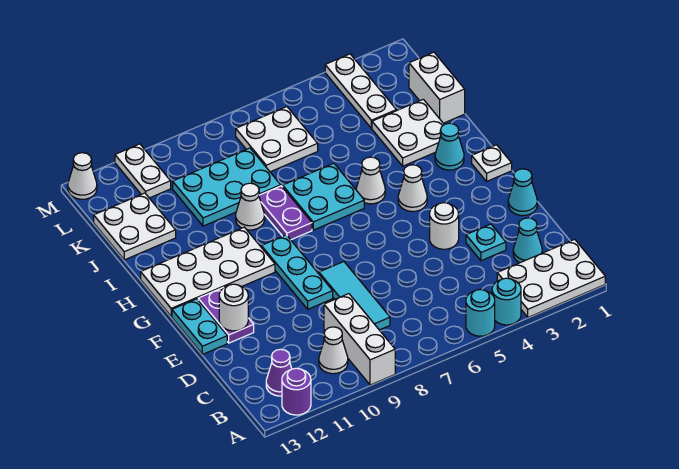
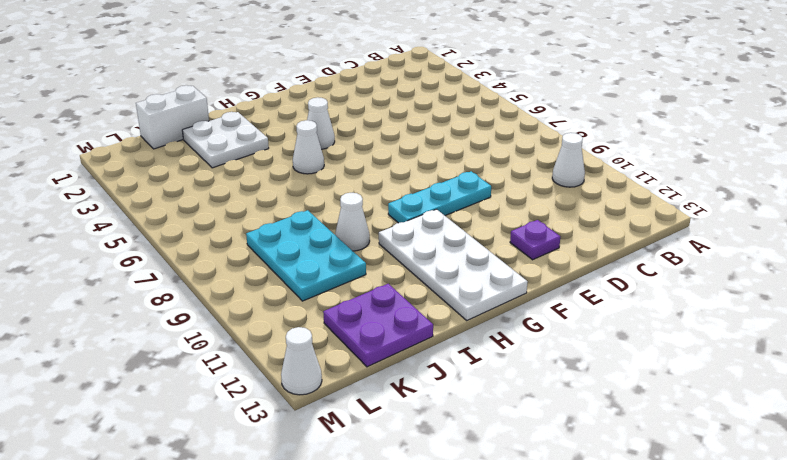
purple 1x1 plate [510,220,560,260] -> purple 1x2 plate [198,288,254,343]
purple 2x2 plate [323,284,433,367] -> white 2x2 plate [94,193,176,260]
none -> white 2x3 plate [497,239,605,317]
none -> cyan 1x1 round brick [492,278,521,325]
none -> cyan 1x1 round brick [466,290,495,336]
none -> white 1x3 brick [324,294,395,385]

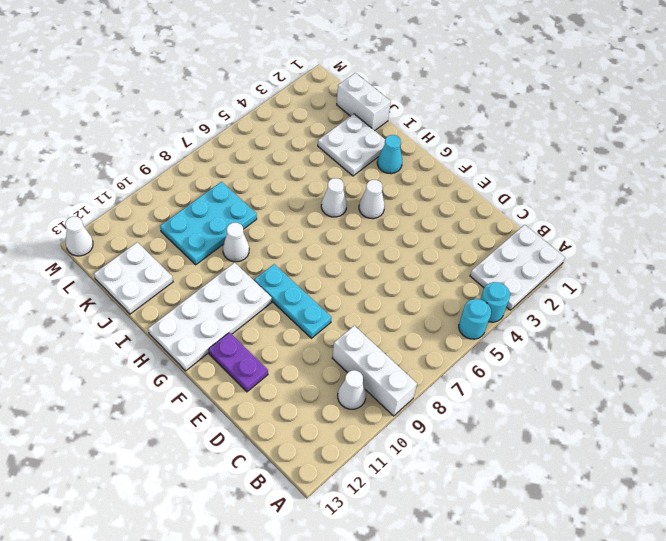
none -> purple 1x1 round brick [282,368,311,415]
none -> purple 1x1 cone [266,349,292,396]
none -> cyan 1x1 cone [513,218,542,263]
none -> cyan 1x3 tile [319,262,390,330]

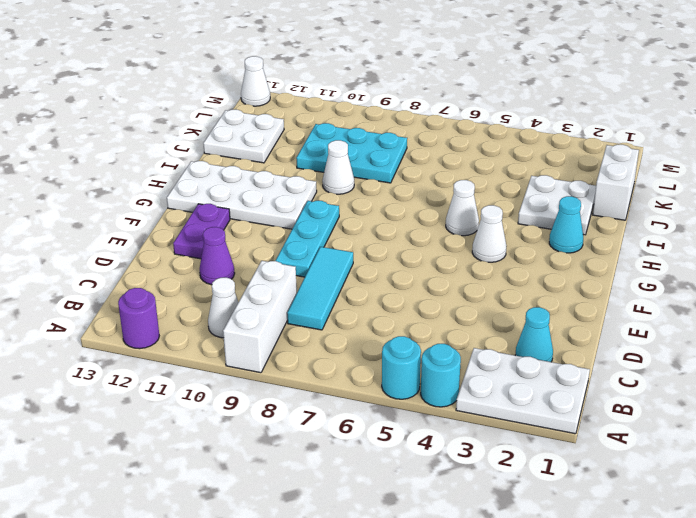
purple 1x1 cone [200,227,235,285] -> purple 1x1 cone moved to [266,349,292,396]
none -> cyan 1x1 plate [466,224,506,261]
none -> cyan 1x1 cone [508,169,537,216]
none -> white 1x1 round brick [430,203,459,249]
none -> cyan 1x2 plate [172,299,227,354]

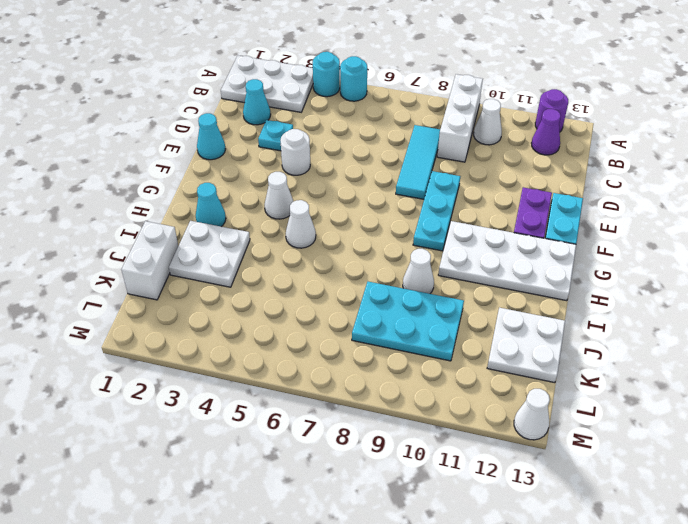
none -> white 1x1 plate [472,145,512,181]
none -> cyan 2x2 plate [283,163,364,230]
none -> purple 1x2 plate [259,186,312,240]
none -> white 1x3 plate [325,54,396,128]

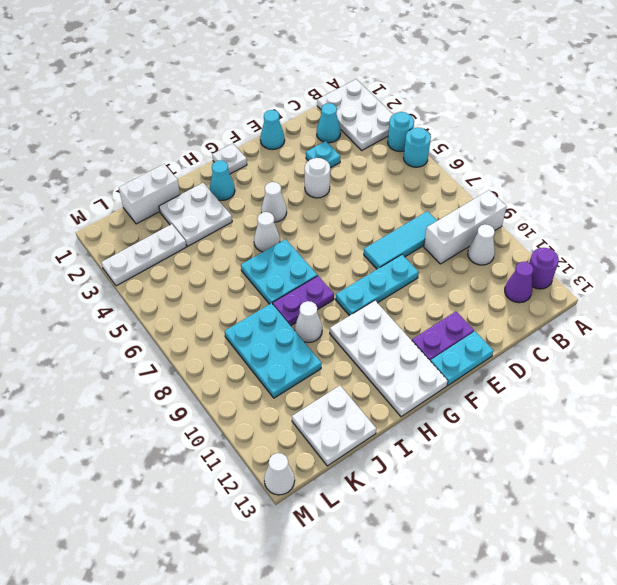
none -> white 2x2 plate [236,107,318,172]
none -> white 1x2 plate [115,144,171,198]
none -> white 1x1 round brick [219,284,248,331]

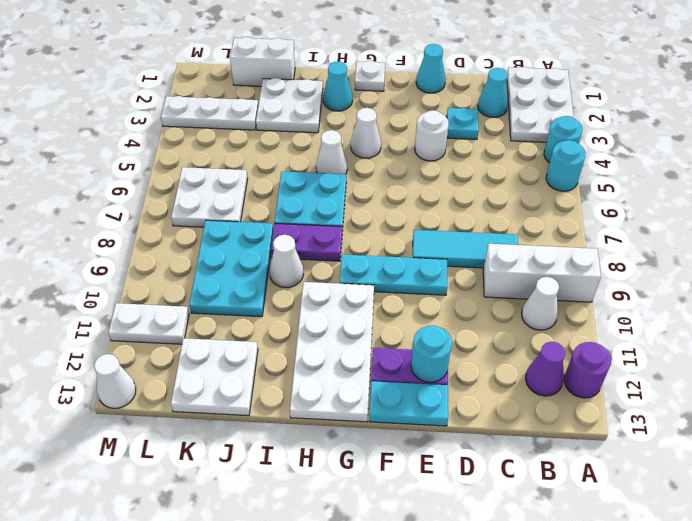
cyan 1x1 round brick [411,326,452,382] -> white 1x1 round brick [219,284,248,331]

